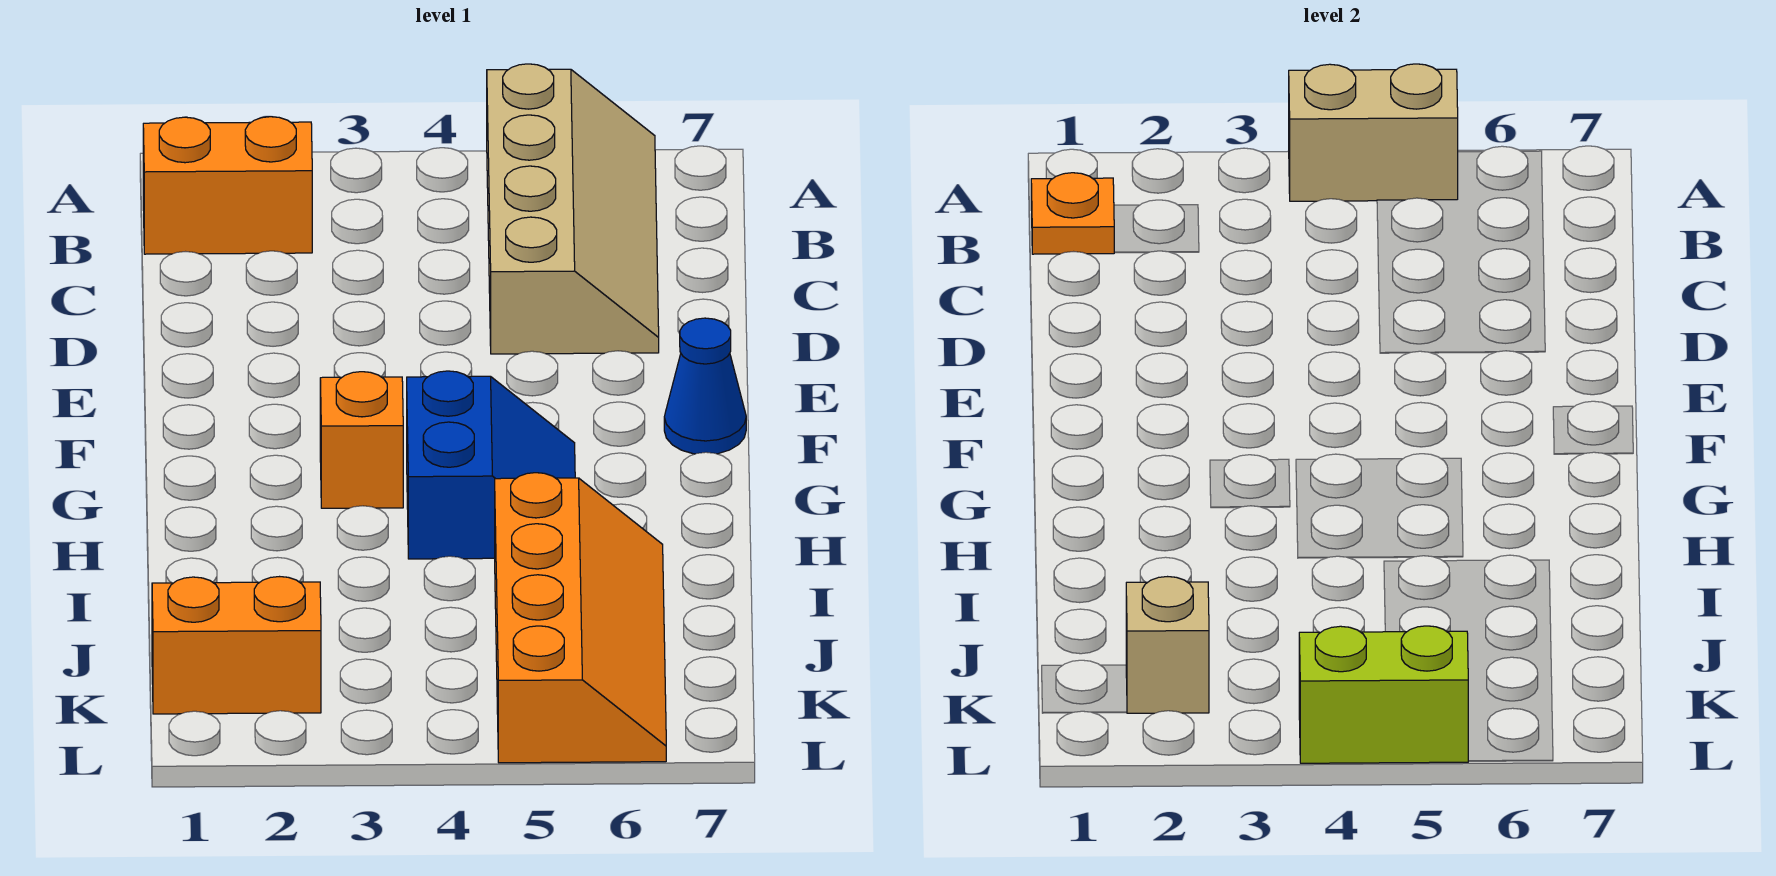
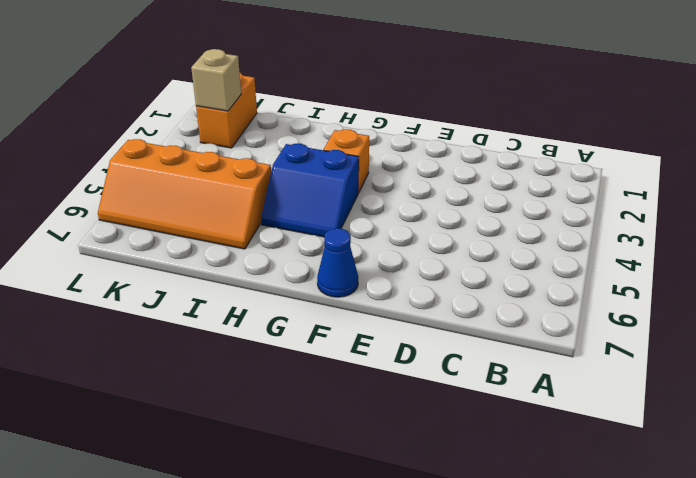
none -> tan 2x4 slope [487,64,659,354]
none -> orange 1x2 brick [143,117,312,254]

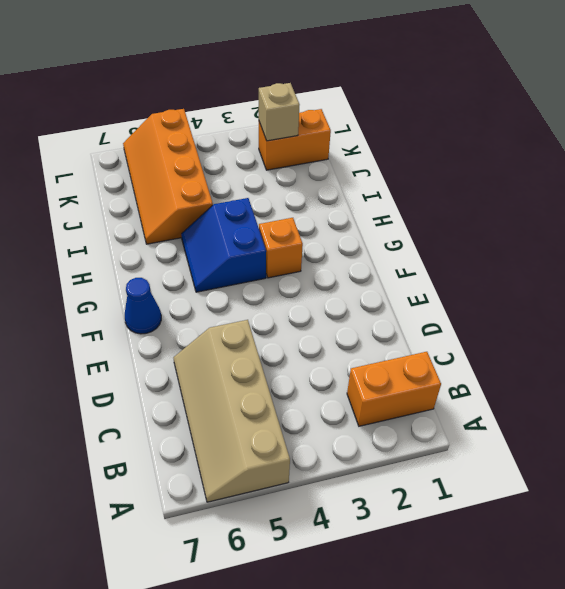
none -> tan 1x2 brick [1289,64,1458,201]
none -> orange 1x1 plate [1031,173,1114,254]

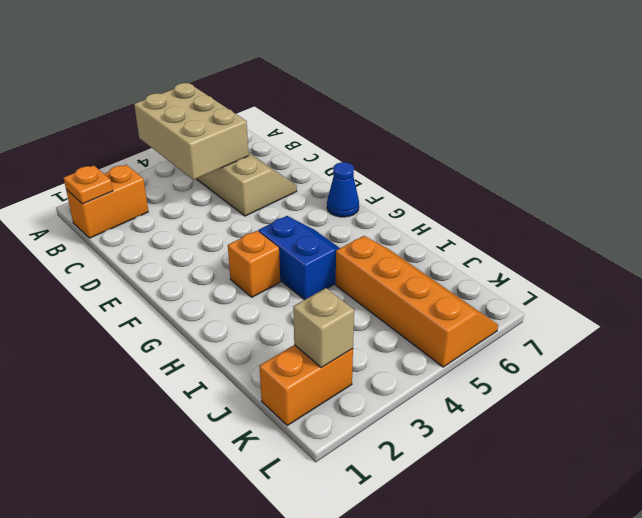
tan 2x3 brick [134,83,249,180] -> tan 1x2 brick [1289,64,1458,201]
none -> lime 1x2 brick [1299,626,1468,763]

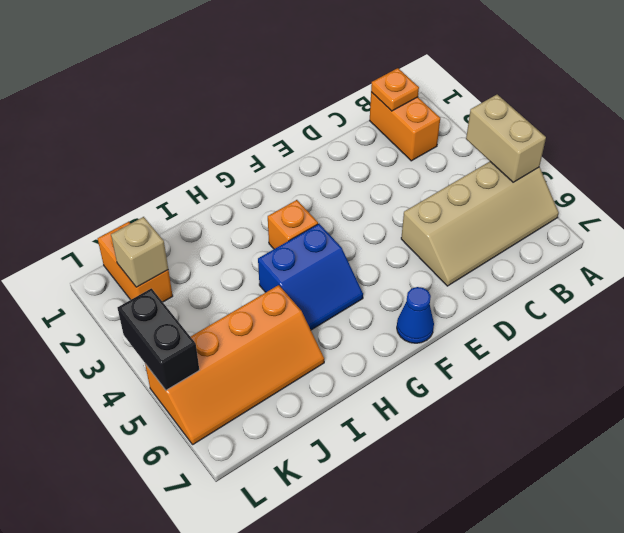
black 1x2 brick [117,288,199,390] -> lime 1x2 brick [1299,626,1468,763]

